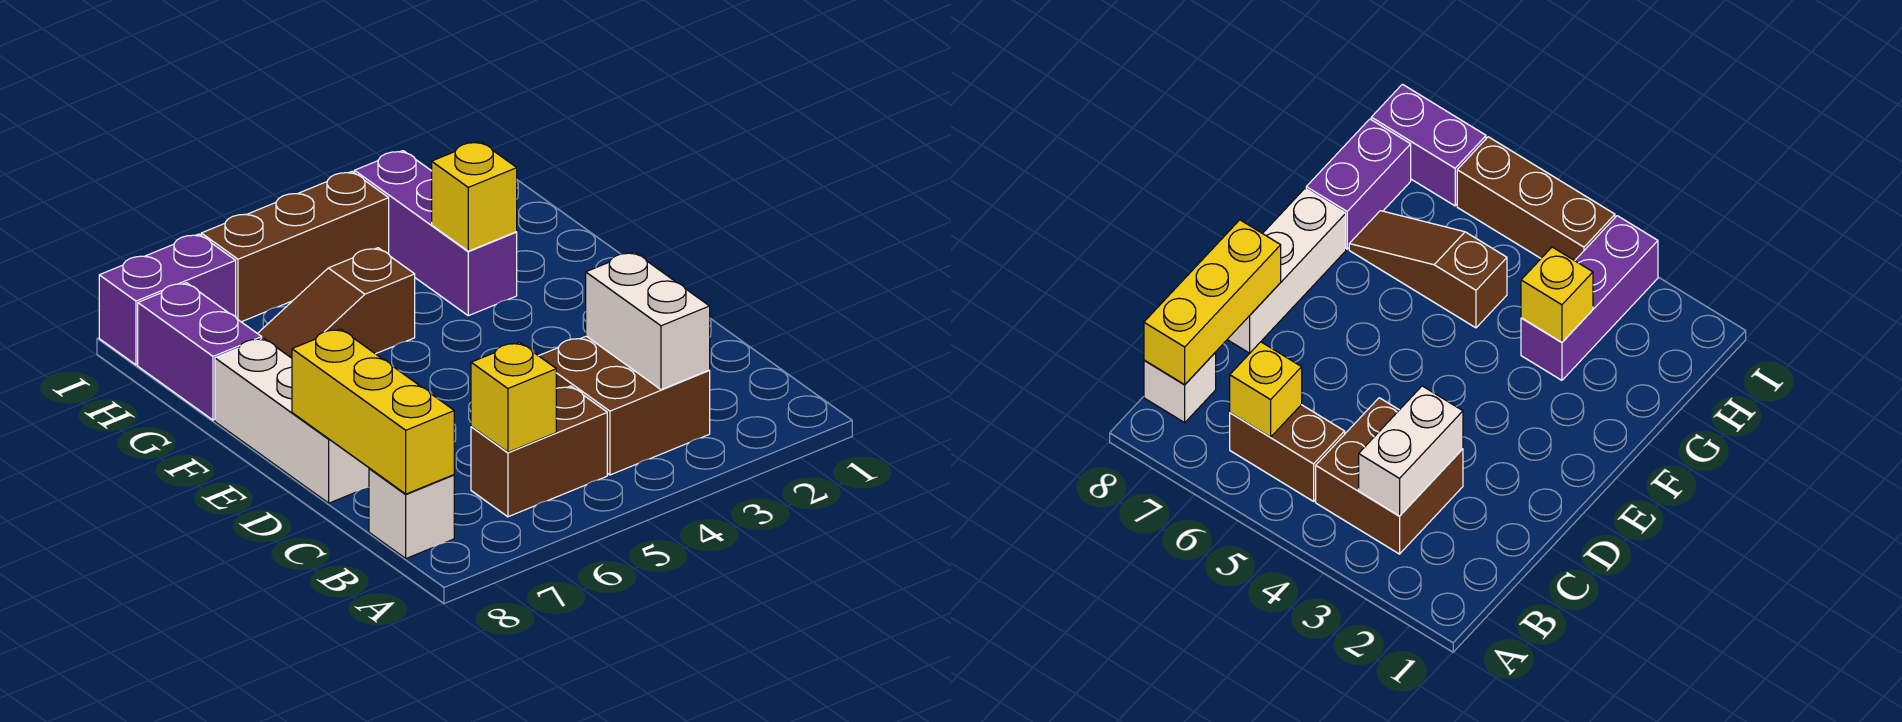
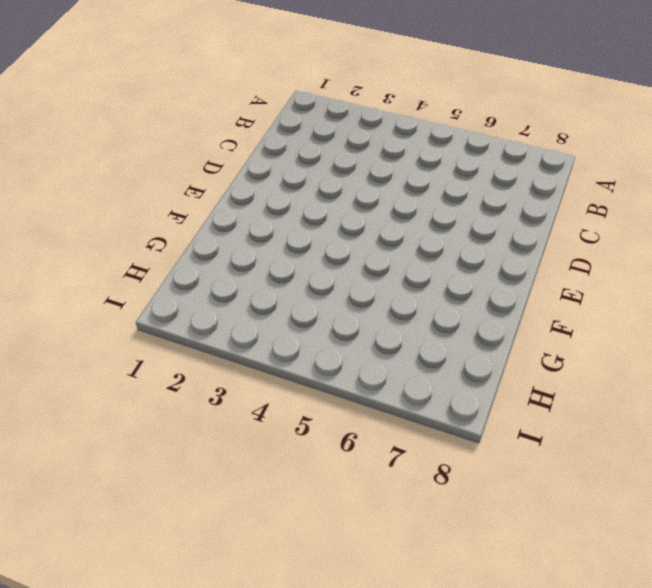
none -> brown 2x2 brick [539,336,710,475]
none -> brown 1x2 brick [471,386,607,517]
none -> white 1x1 brick [369,468,454,558]

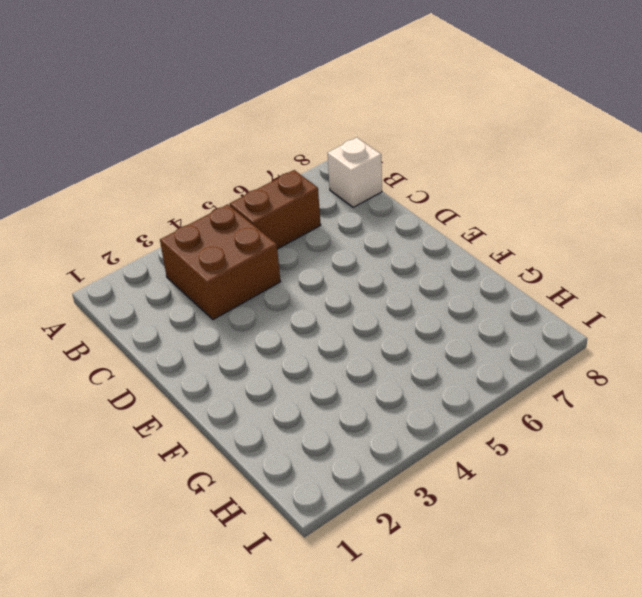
none -> white 1x3 brick [215,338,369,503]
none -> purple 1x3 brick [354,151,517,316]
none -> brown 1x3 slope [257,248,415,358]

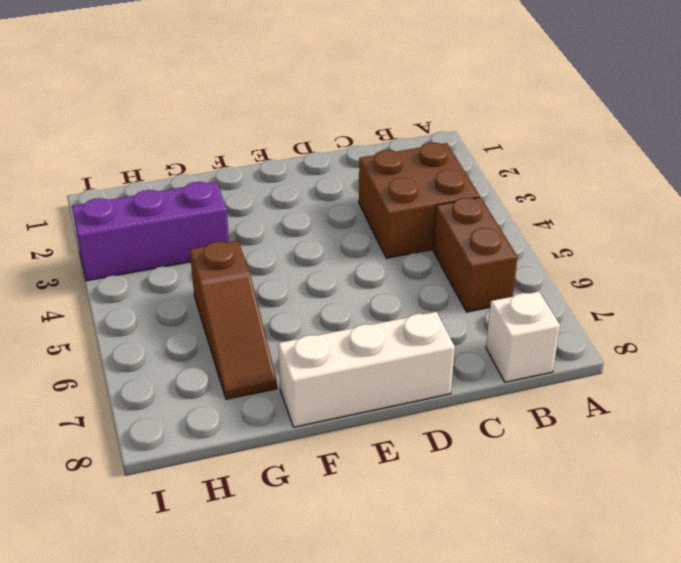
none -> purple 1x2 brick [138,283,262,420]
none -> brown 1x3 brick [201,172,389,322]
none -> purple 1x2 brick [99,234,236,365]

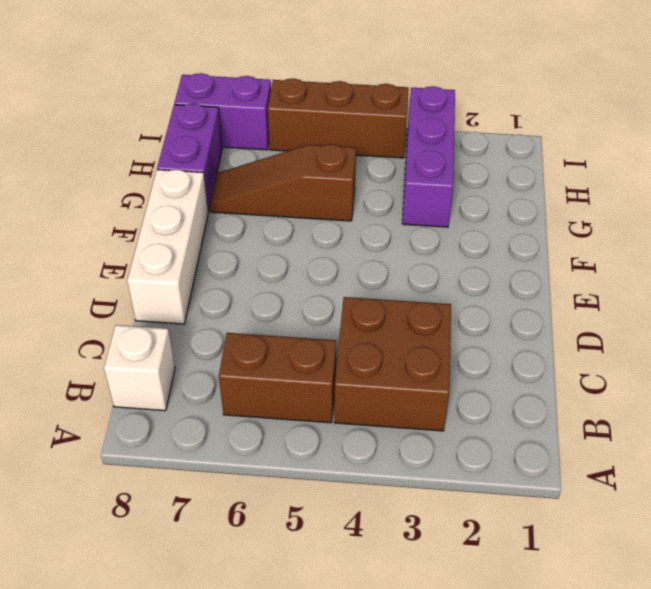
none -> white 1x2 brick [586,252,710,390]
none -> yellow 1x1 brick [471,342,556,452]
none -> yellow 1x3 brick [292,329,454,494]

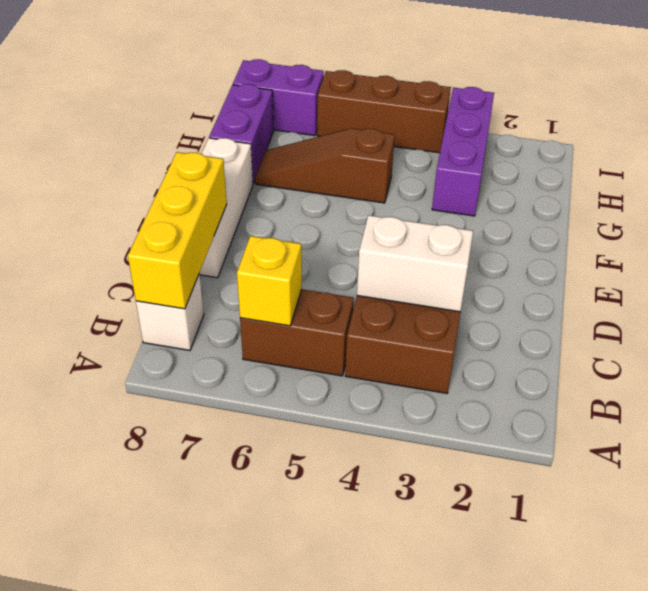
white 1x2 brick [357,215,473,312] -> white 1x2 brick turned to [586,252,710,390]
none -> yellow 1x1 brick [432,142,517,251]

